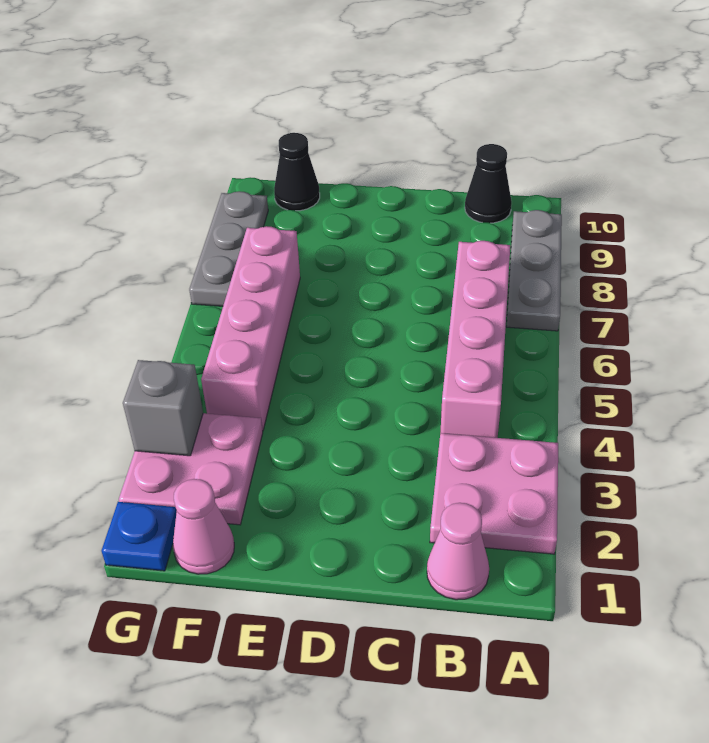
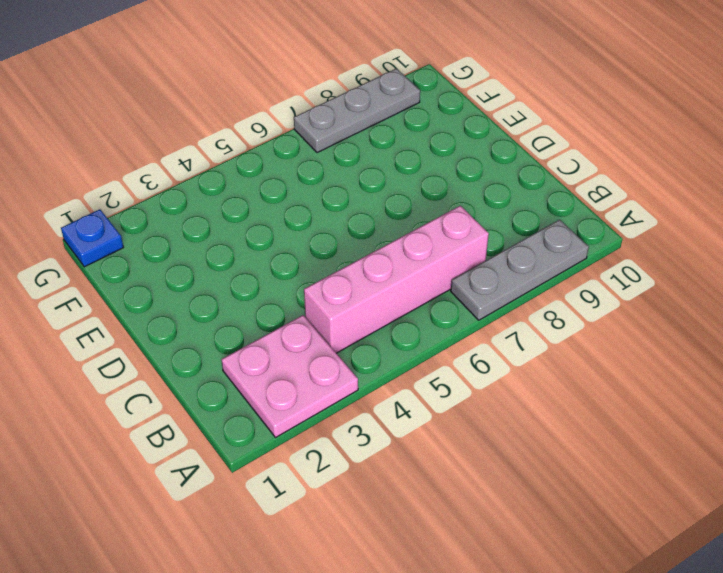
none -> pink 1x1 cone [427,503,489,600]
none -> black 1x1 cone [465,144,512,223]
none -> pink 1x1 cone [173,479,234,574]

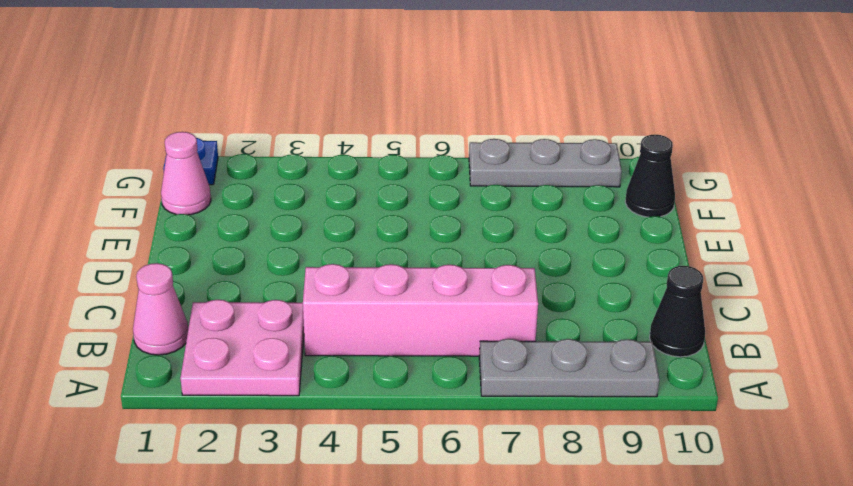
none -> pink 2x2 plate [119,413,263,525]
none -> pink 1x4 brick [201,226,300,431]
none -> grey 1x1 brick [123,360,203,456]

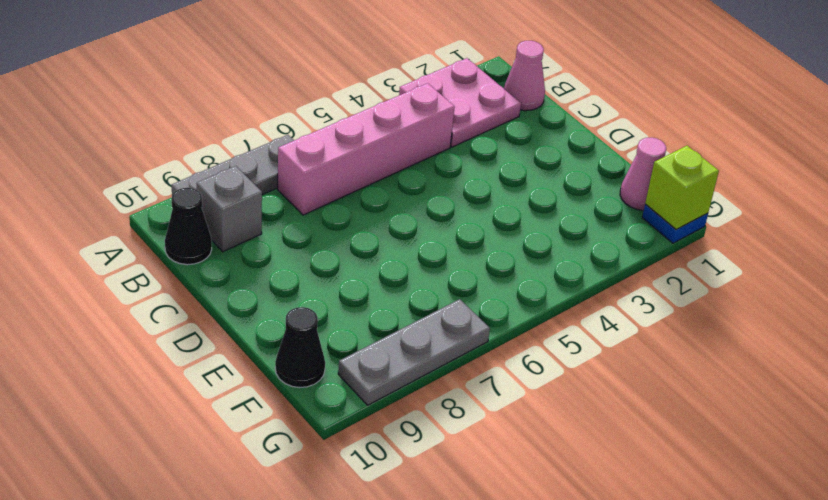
grey 1x1 brick [197,166,262,252] -> grey 1x1 brick moved to [123,360,203,456]
lime 1x1 brick [645,146,719,229] -> none
none -> pink 2x2 plate [119,413,263,525]
none -> pink 1x4 brick [201,226,300,431]

